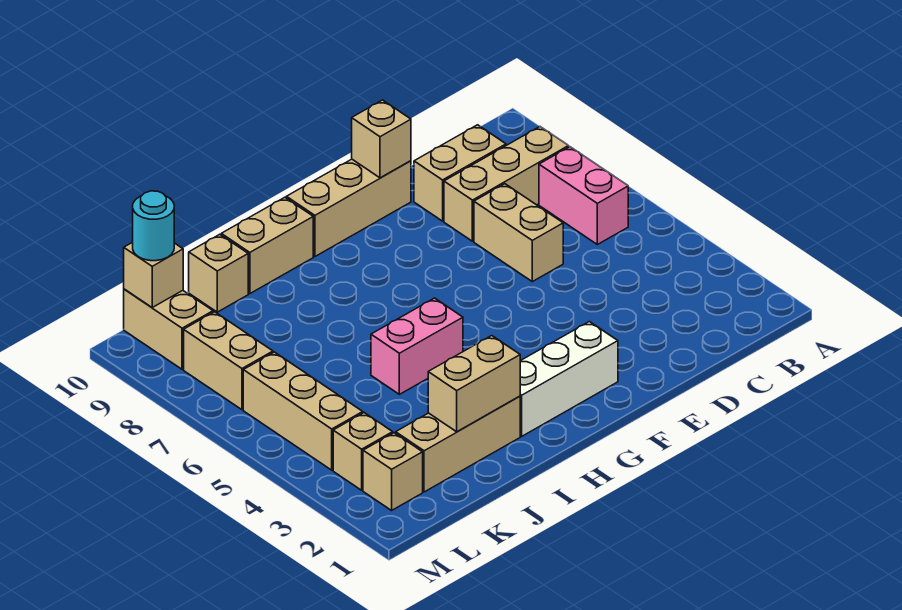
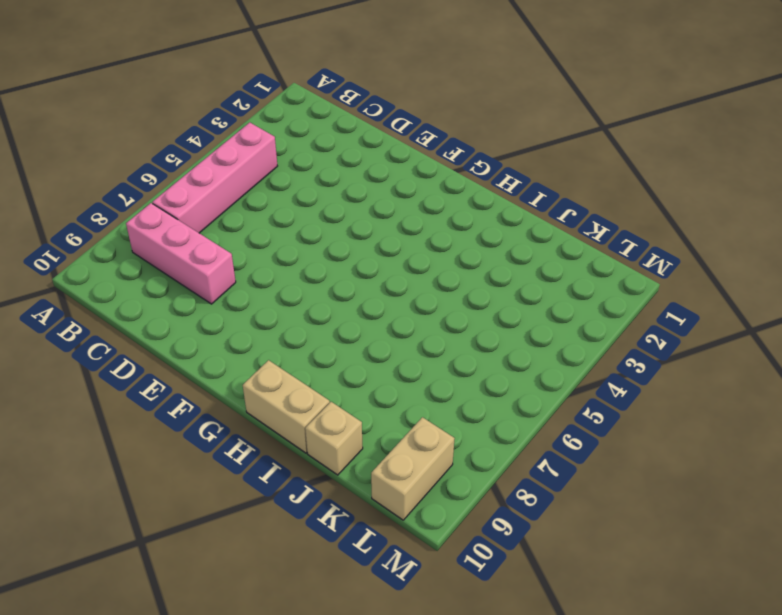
pink 1x4 brick [152,122,277,233] -> pink 1x2 brick [539,147,628,245]
pink 1x3 brick [126,203,236,304] -> tan 1x3 brick [444,127,569,241]
none -> tan 1x2 brick [414,125,506,221]
none -> tan 1x2 brick [474,184,563,282]
none -> tan 1x3 brick [286,159,411,256]

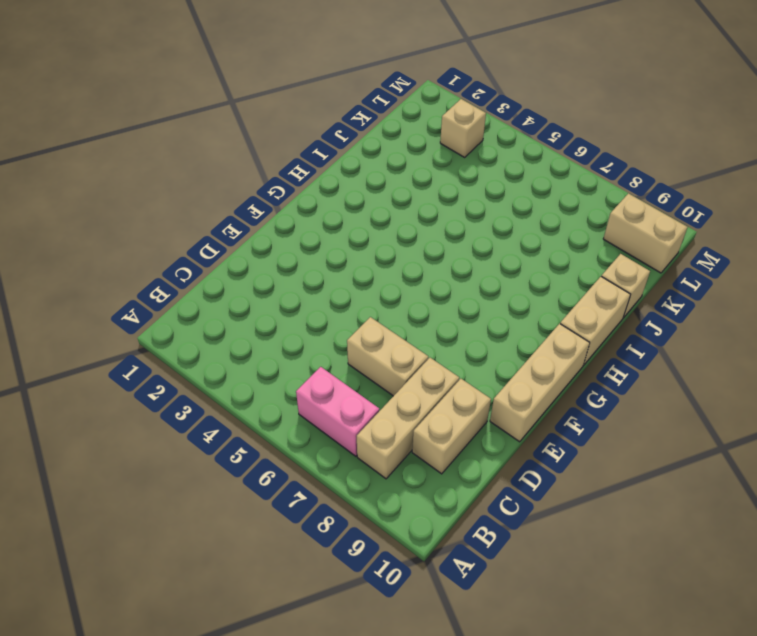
none -> white 1x3 brick [520,322,618,436]
none -> pink 1x2 brick [371,298,463,394]
none -> tan 1x3 brick [396,396,520,492]

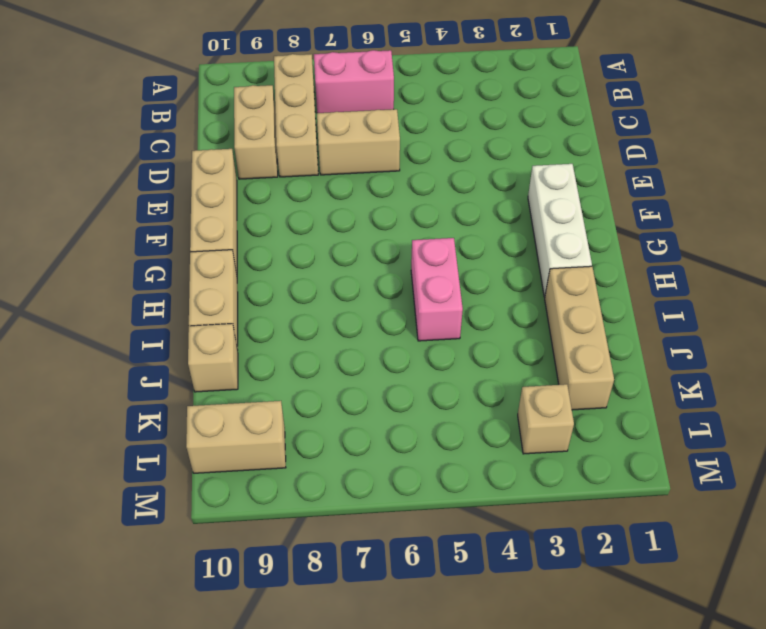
none -> tan 1x1 brick [363,433,423,510]
none -> tan 1x3 brick [243,352,363,470]
none -> tan 1x2 brick [184,312,273,410]

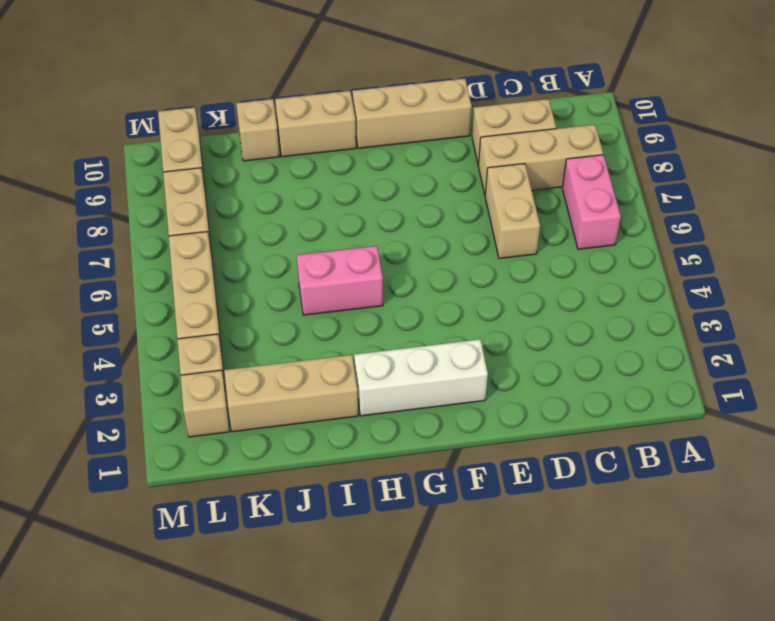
none -> tan 1x1 brick [352,100,411,178]
none -> tan 1x2 brick [428,336,520,432]
none -> tan 1x1 brick [124,242,183,307]

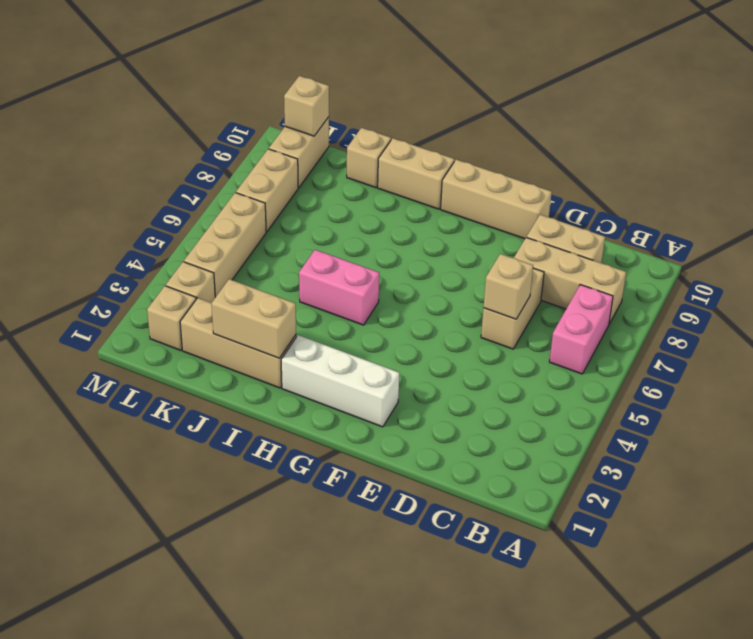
tan 1x1 brick [483,254,533,319] -> tan 1x1 brick moved to [352,100,411,178]
none -> cyan 1x1 round brick [133,191,174,261]

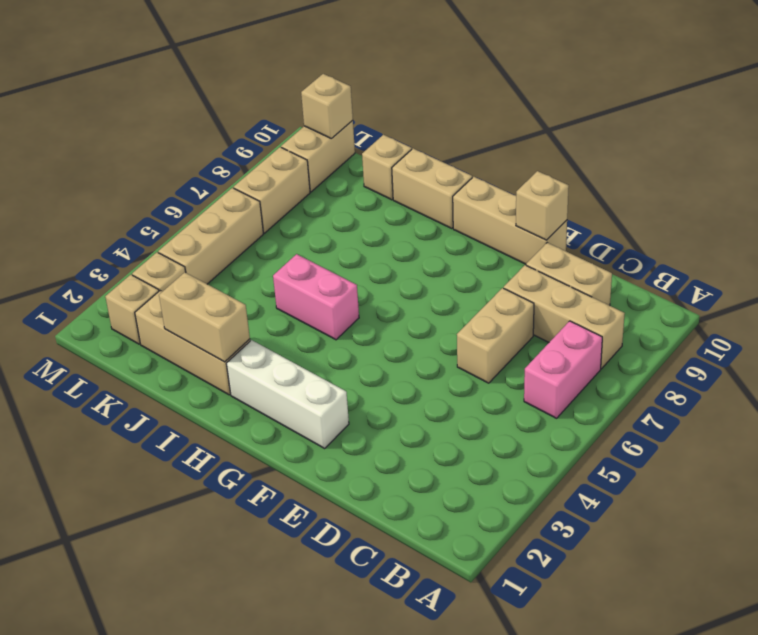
none -> cyan 1x1 round brick [133,191,174,261]

